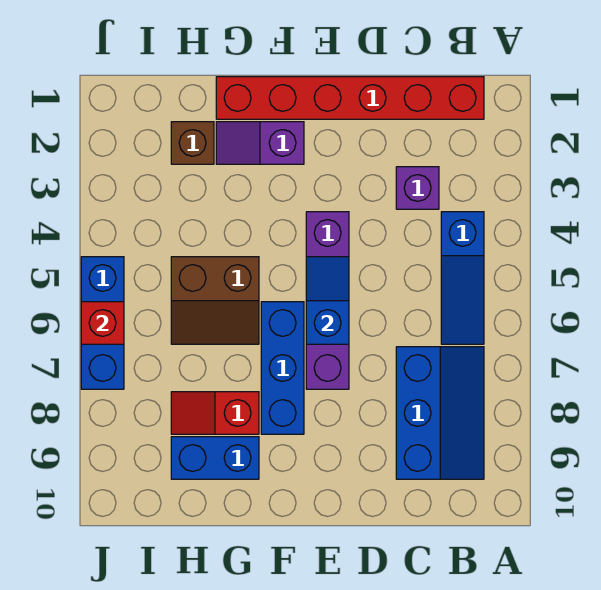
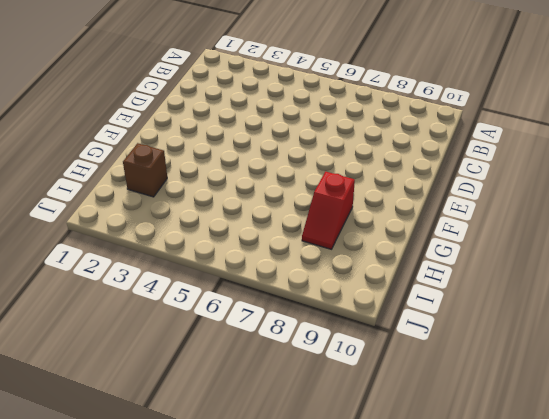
none -> red 1x6 brick [216,77,484,119]
none -> blue 1x3 slope [441,212,484,344]
none -> blue 2x3 slope [396,347,484,479]

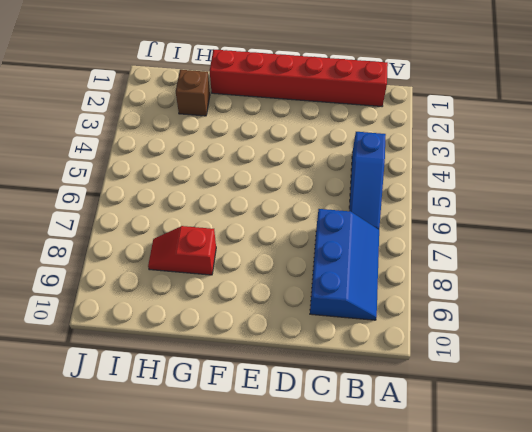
none -> purple 1x1 brick [396,167,439,209]
none -> purple 1x4 brick [306,212,349,389]
none -> purple 1x2 slope [216,122,304,164]

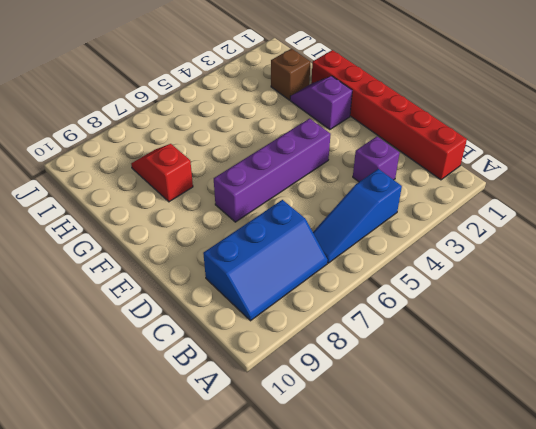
none -> blue 1x3 brick [261,302,304,434]
none -> brown 2x2 slope [171,257,259,344]
none -> blue 1x2 brick [171,437,259,479]

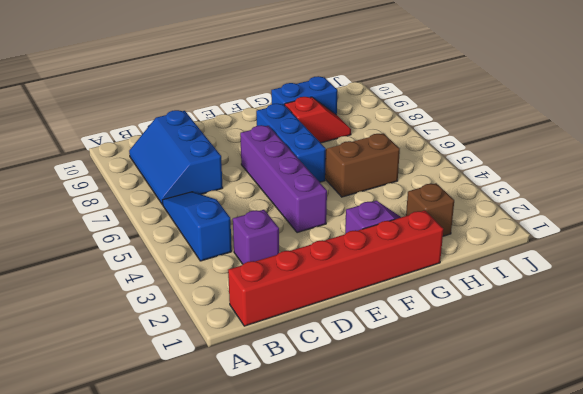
none -> blue 1x3 brick [81,257,124,389]
none -> blue 1x2 slope [306,257,349,344]
none -> red 1x1 brick [81,302,124,344]

